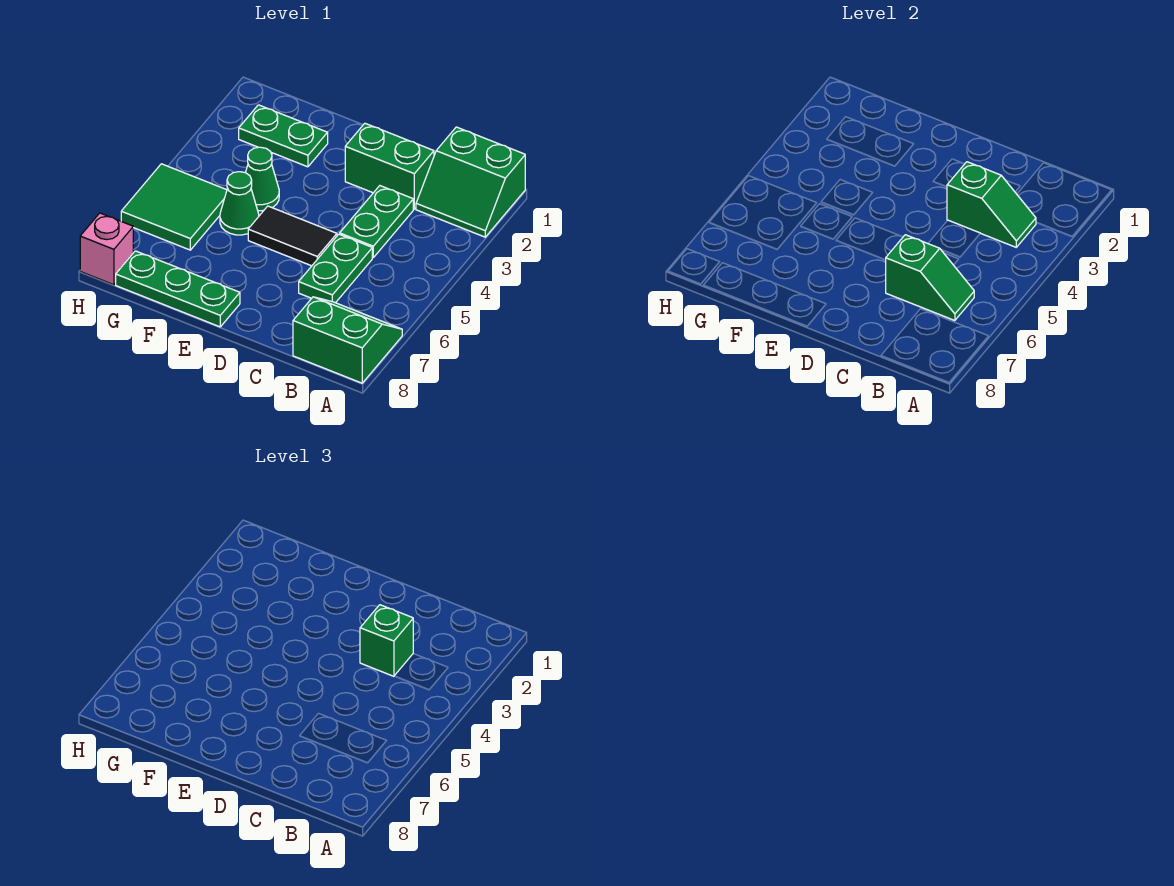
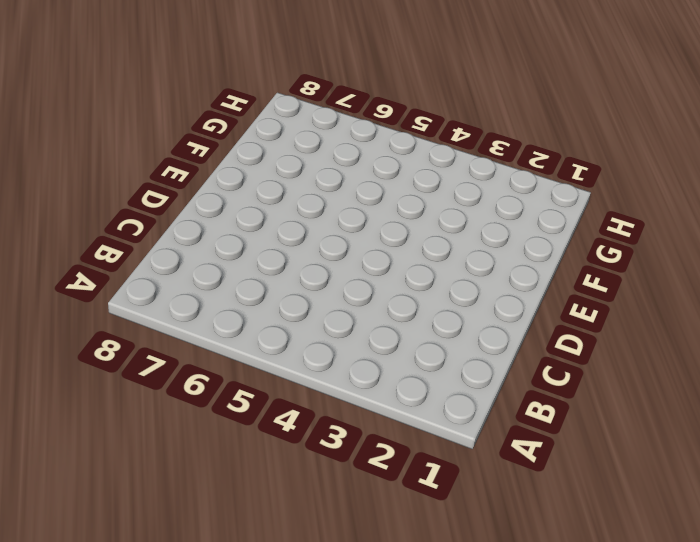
none -> green 2x2 slope [416,127,525,237]
none -> green 2x2 slope [293,297,402,383]
none -> green 1x2 brick [345,123,434,209]

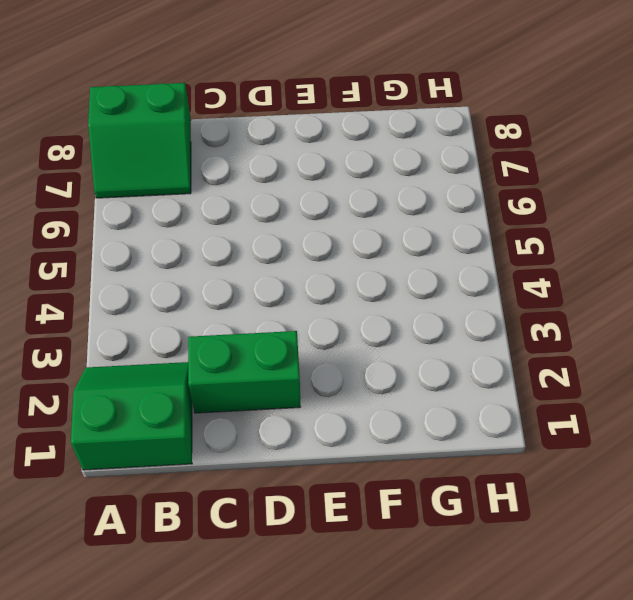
none -> green 1x2 plate [340,186,413,258]
none -> green 1x2 plate [299,234,372,303]
none -> black 1x2 tile [248,206,337,266]

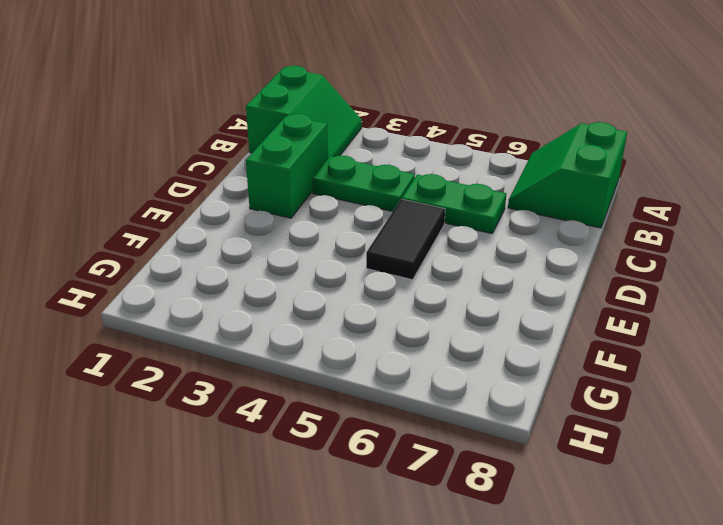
none -> green 1x3 plate [116,251,240,327]
none -> green 1x2 plate [239,105,328,167]
none -> green 1x1 cone [245,147,279,211]

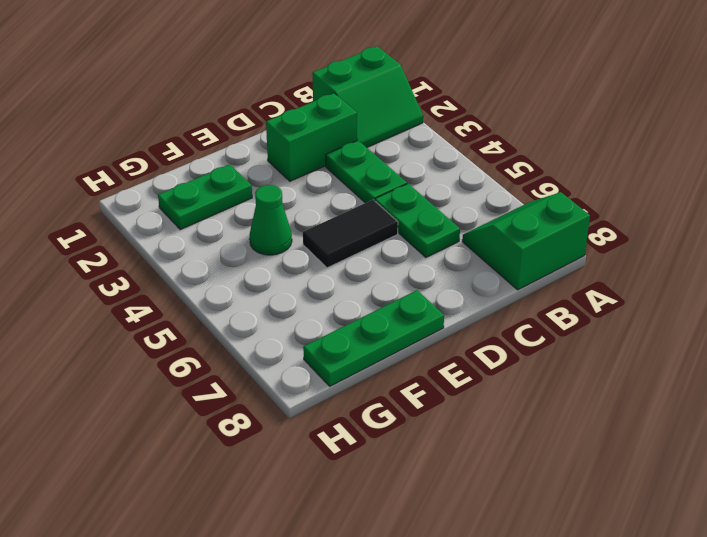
none -> green 1x1 cone [220,172,259,235]
none -> green 2x2 tile [121,164,227,250]
none -> pink 1x1 brick [80,213,133,285]

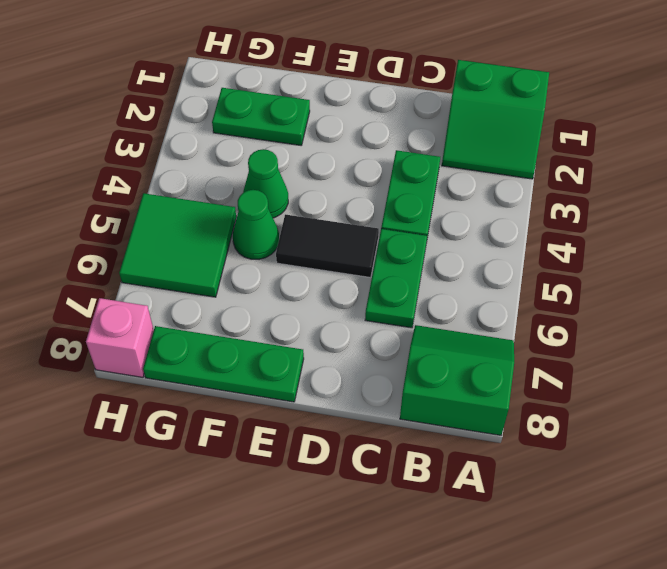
none -> green 1x2 brick [345,123,434,209]
none -> green 1x2 slope [947,162,1036,247]
none -> green 1x2 slope [886,235,974,321]

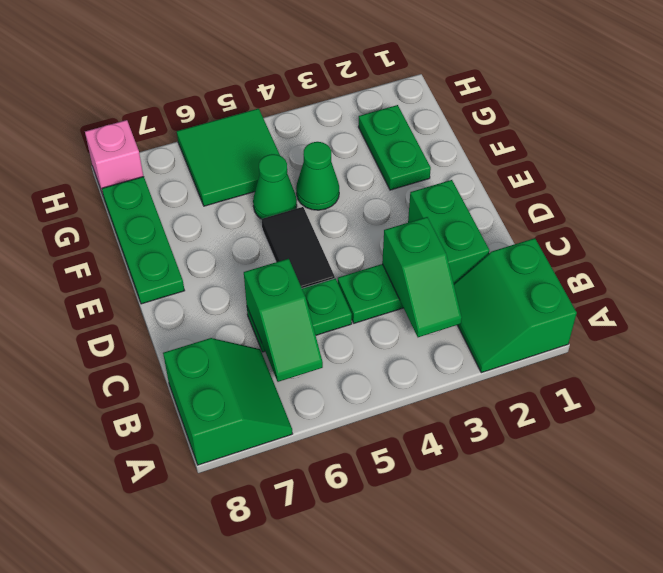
none -> green 1x1 brick [360,605,413,676]

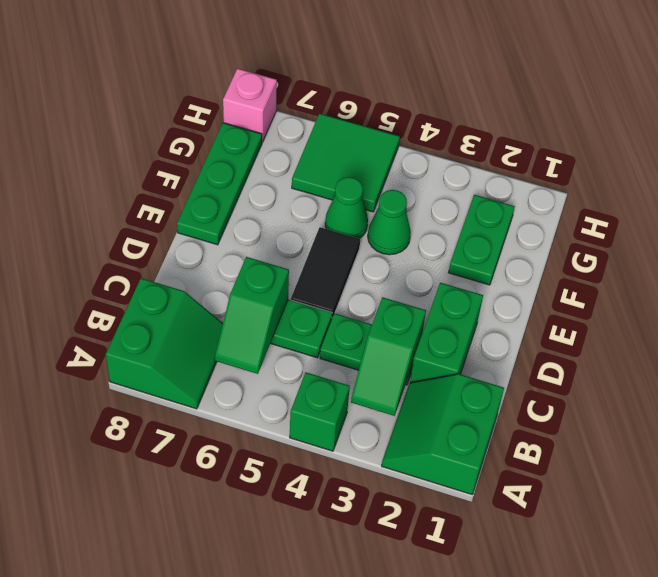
green 1x1 brick [290,372,350,451] -> green 1x1 brick moved to [360,605,413,676]

